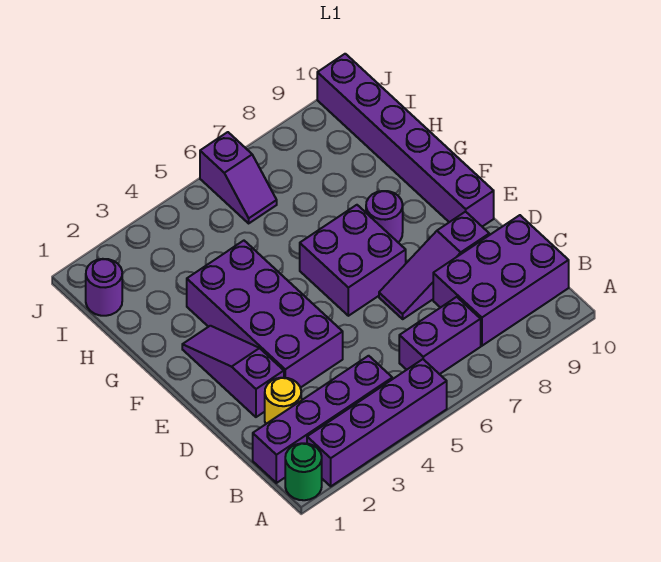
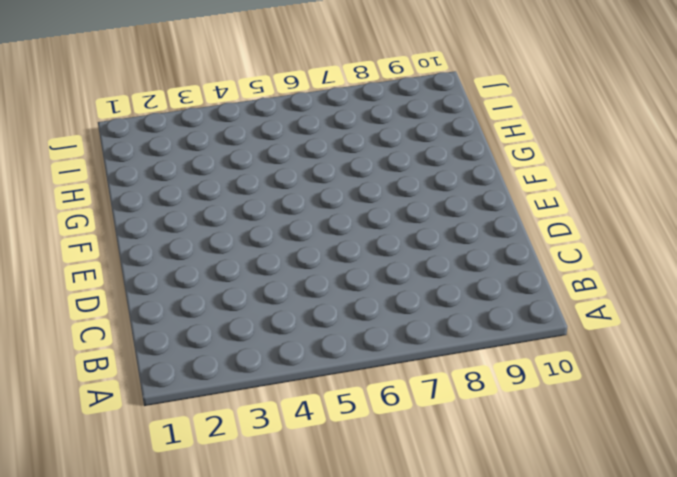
none -> green 1x1 round brick [285,443,322,500]
none -> purple 1x4 brick [307,359,447,486]
none -> purple 1x4 brick [253,356,392,483]

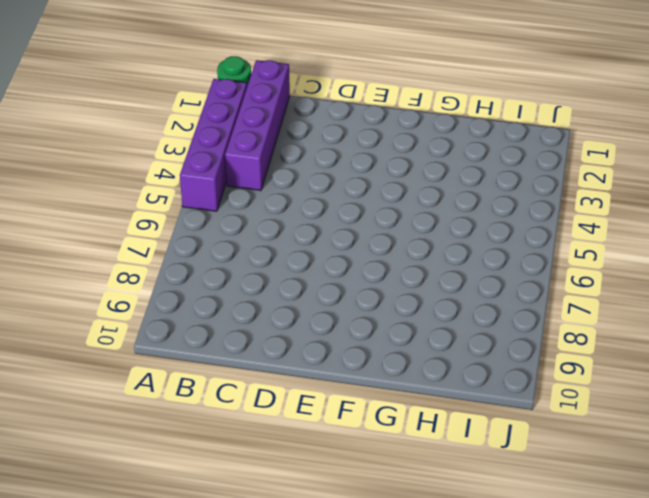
none -> purple 1x2 brick [399,297,481,374]
none -> purple 2x3 brick [433,215,569,346]
none -> yellow 1x1 round brick [265,378,301,424]

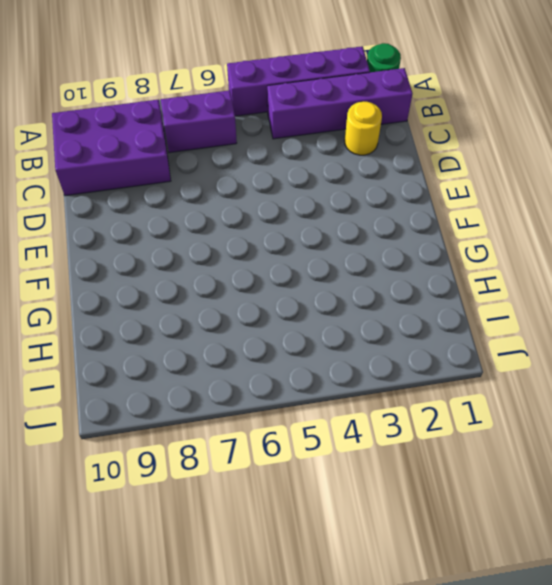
none -> purple 1x3 slope [182,326,284,417]
none -> purple 2x4 brick [187,241,343,388]
none -> purple 1x3 slope [379,212,489,319]

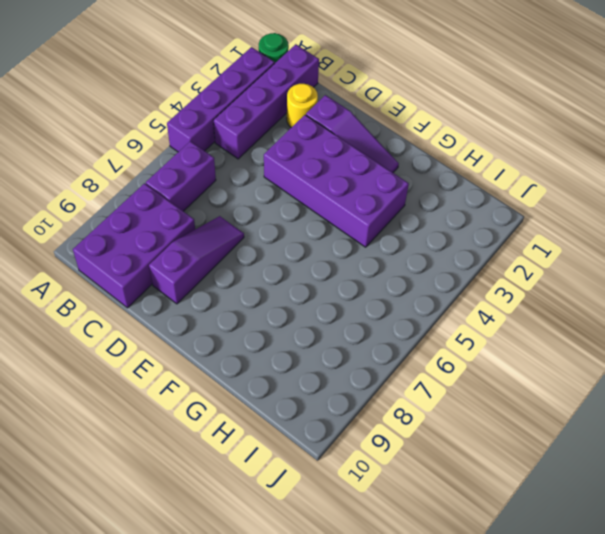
none -> purple 2x2 brick [300,205,406,316]
none -> purple 1x6 brick [317,54,494,227]
none -> purple 1x1 round brick [366,191,403,242]

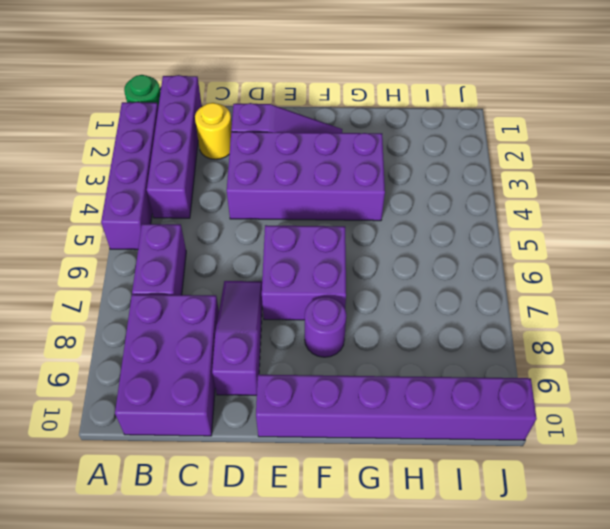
none -> purple 1x1 round brick [86,259,122,316]
none -> purple 1x2 slope [200,132,277,223]

